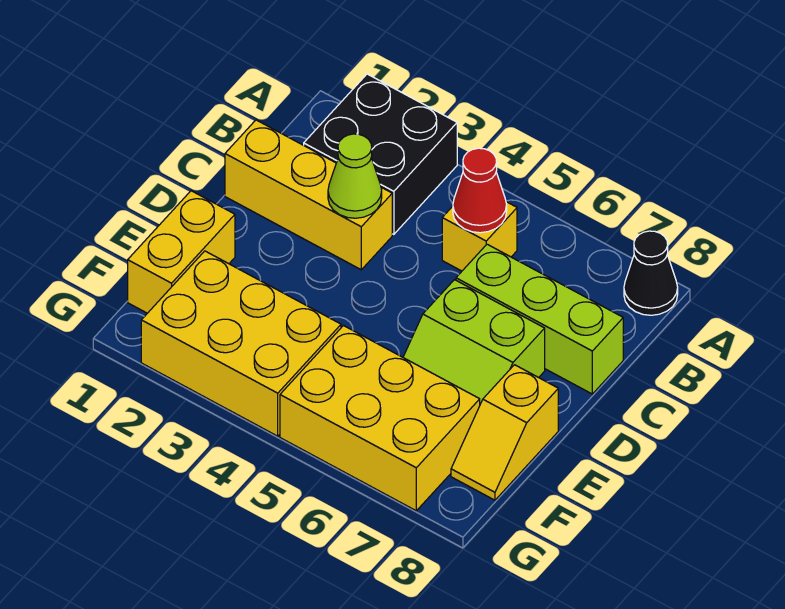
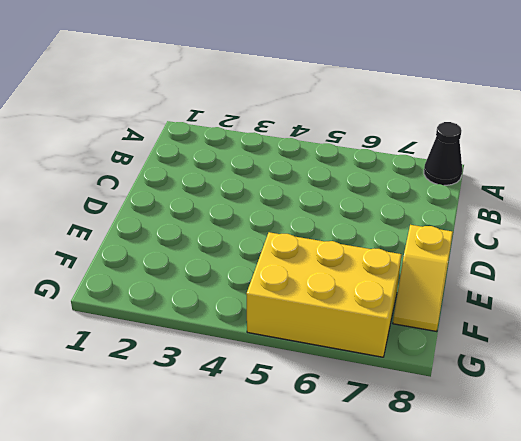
none -> black 2x2 brick [304,74,457,234]
none -> yellow 1x1 brick [442,202,517,271]
none -> yellow 1x3 brick [225,120,392,270]

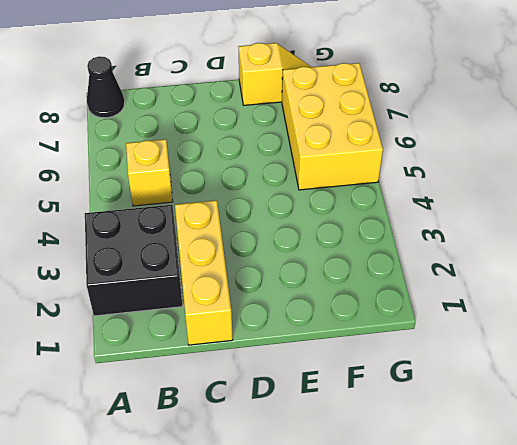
none -> lime 1x3 brick [456,244,623,394]
none -> lime 2x2 slope [403,280,545,404]
none -> yellow 1x2 brick [128,191,235,313]

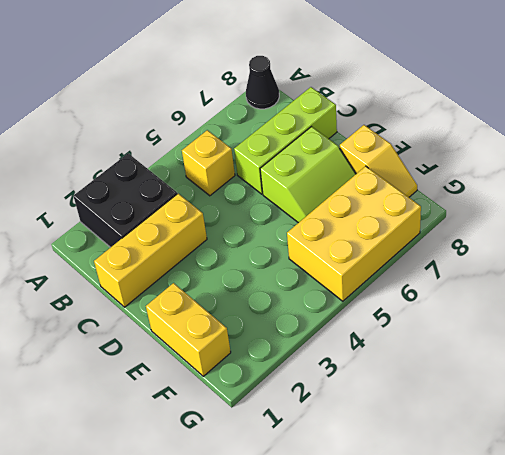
none -> yellow 2x3 brick [141,251,341,436]
none -> red 1x1 cone [453,148,507,233]
none -> lime 1x1 cone [328,134,382,218]

